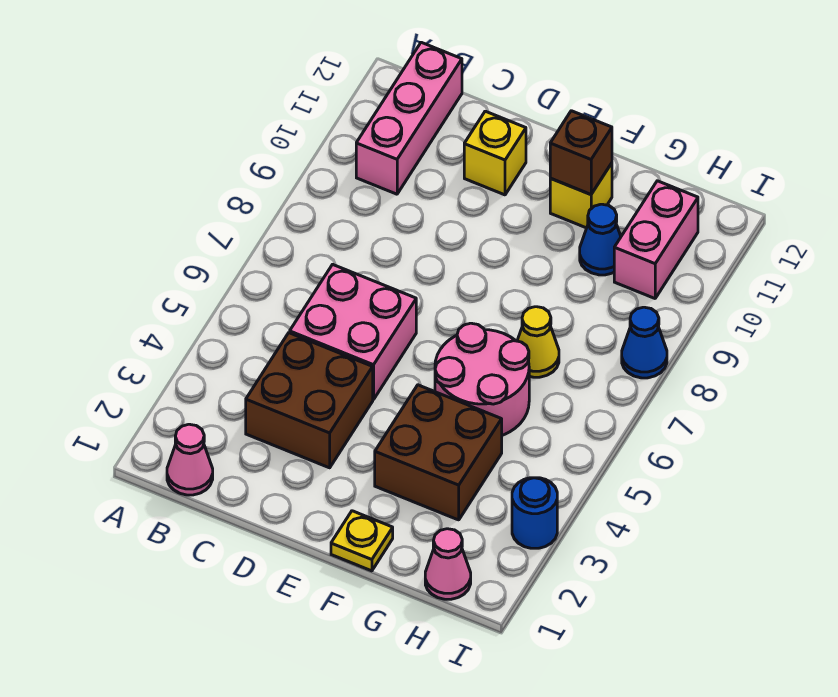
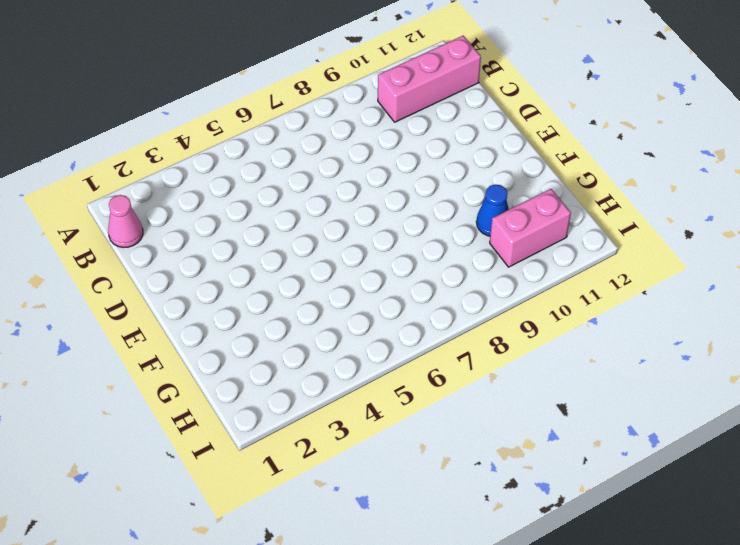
none -> brown 2x2 brick [246,333,373,468]
none -> pink 2x2 brick [290,264,416,400]
none -> yellow 1x1 brick [464,111,526,195]

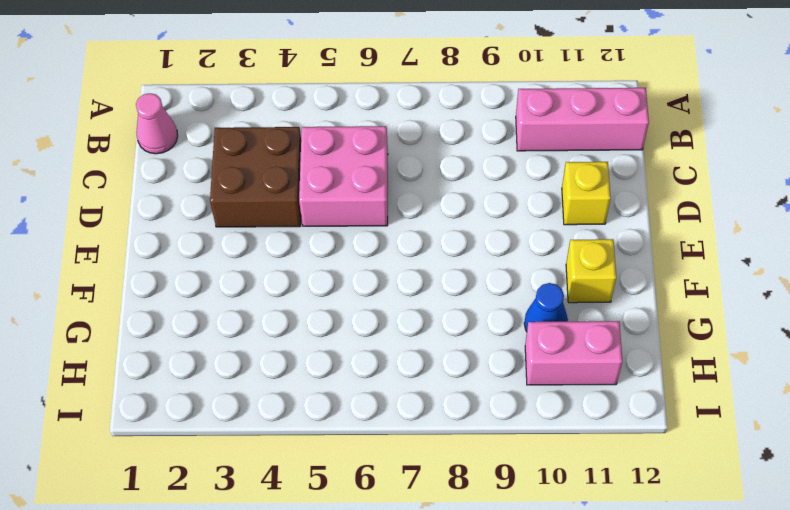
none -> yellow 1x1 plate [331,511,393,571]
none -> brown 2x2 brick [375,385,502,520]
none -> pink 2x2 round brick [435,323,529,435]

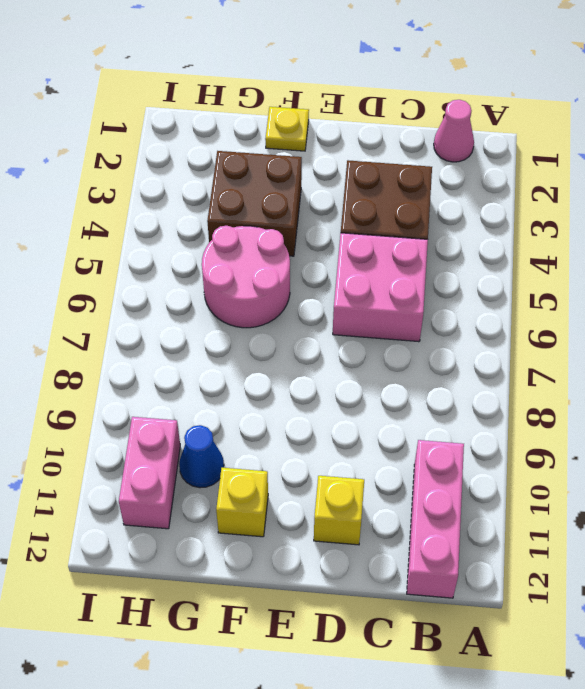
none -> yellow 1x1 cone [517,307,559,377]
none -> pink 1x1 cone [425,529,471,599]
none -> blue 1x1 round brick [512,478,557,548]

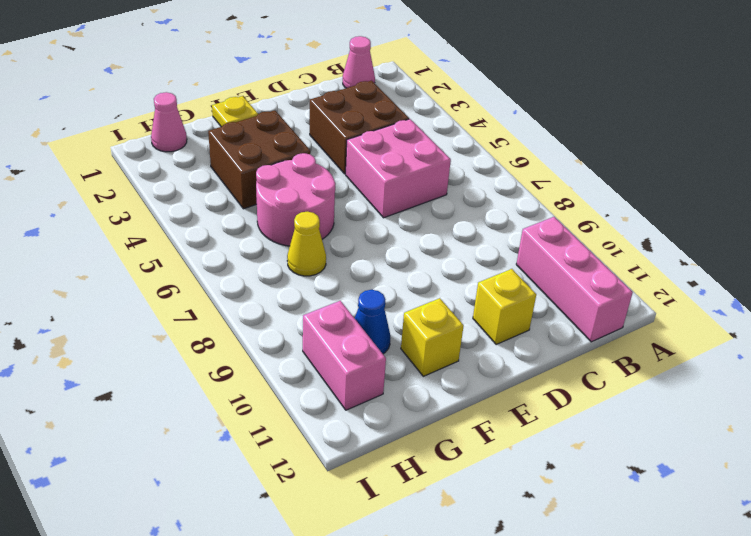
none -> blue 1x1 round brick [512,478,557,548]
none -> blue 1x1 cone [622,307,667,378]
none -> brown 1x1 brick [550,111,612,194]

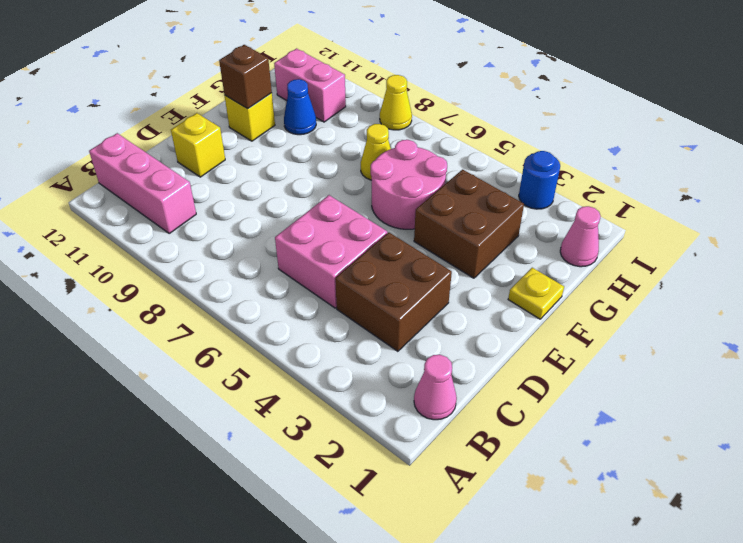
yellow 1x1 cone [380,75,412,130] -> blue 1x1 cone [622,307,667,378]

